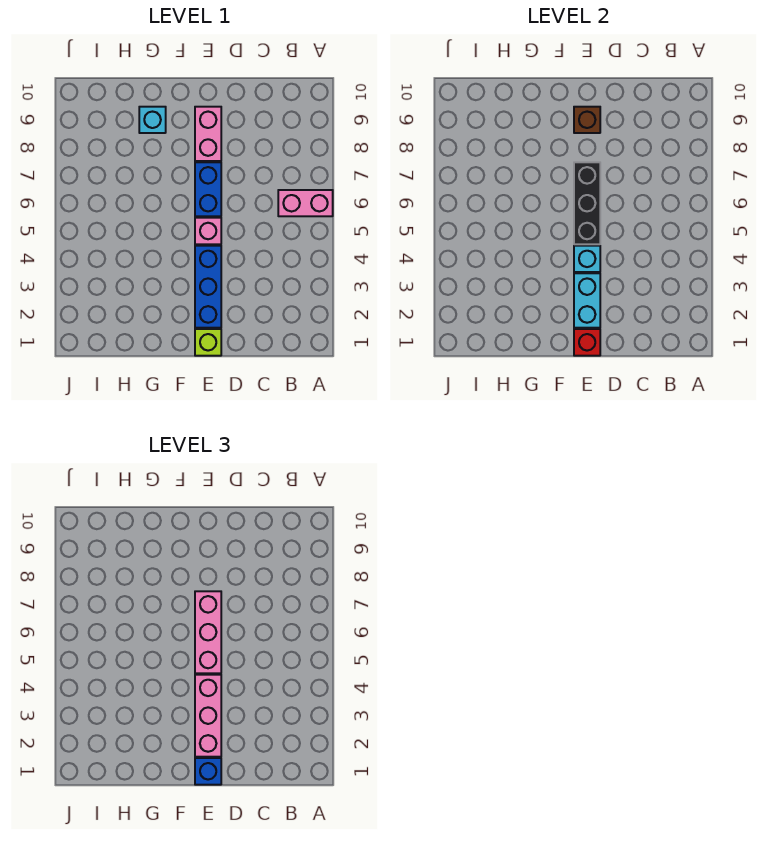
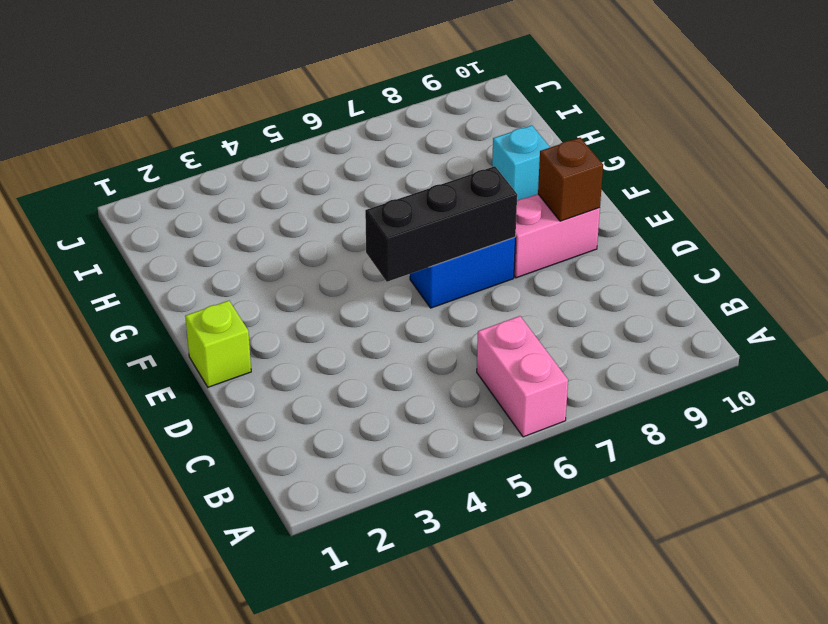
none -> blue 1x3 brick [195,246,221,328]
none -> pink 1x1 brick [195,218,221,244]
none -> red 1x1 brick [574,329,600,356]

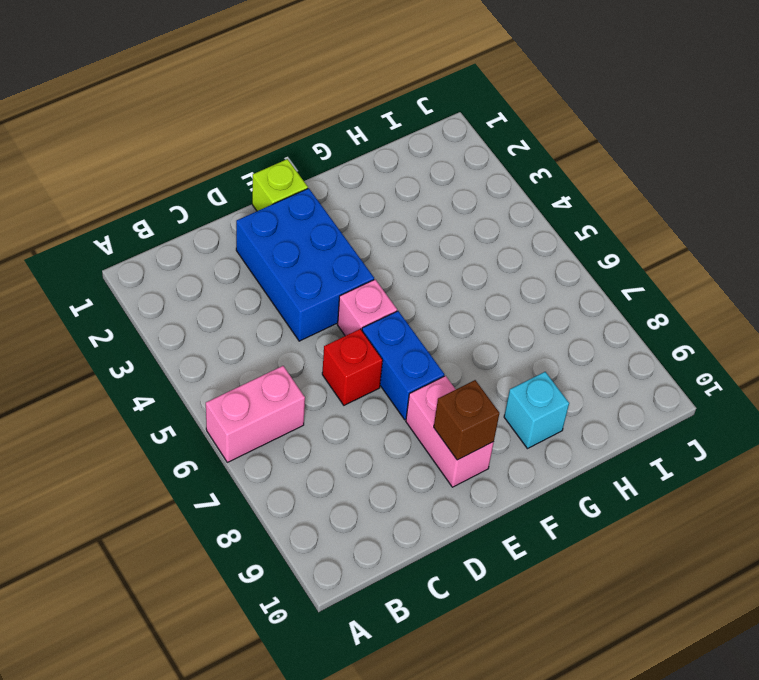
blue 2x3 brick [236,188,374,341] -> blue 1x3 brick [195,246,221,328]
red 1x1 brick [322,329,383,405] -> red 1x1 brick moved to [574,329,600,356]
none -> cyan 1x2 brick [574,273,600,328]
none -> cyan 1x1 brick [574,246,600,272]
none -> black 1x3 brick [574,162,600,244]

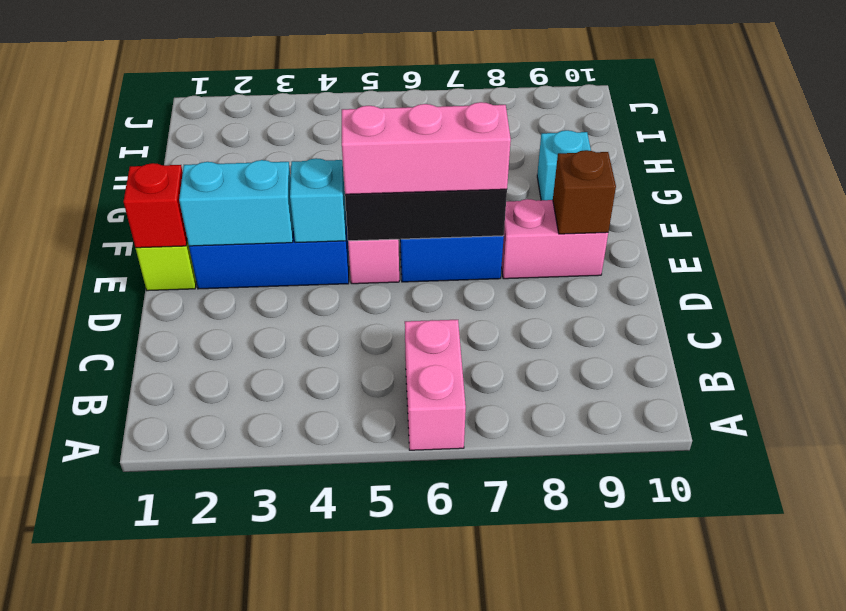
none -> blue 1x1 brick [195,758,221,785]
none -> pink 1x3 brick [195,675,221,757]

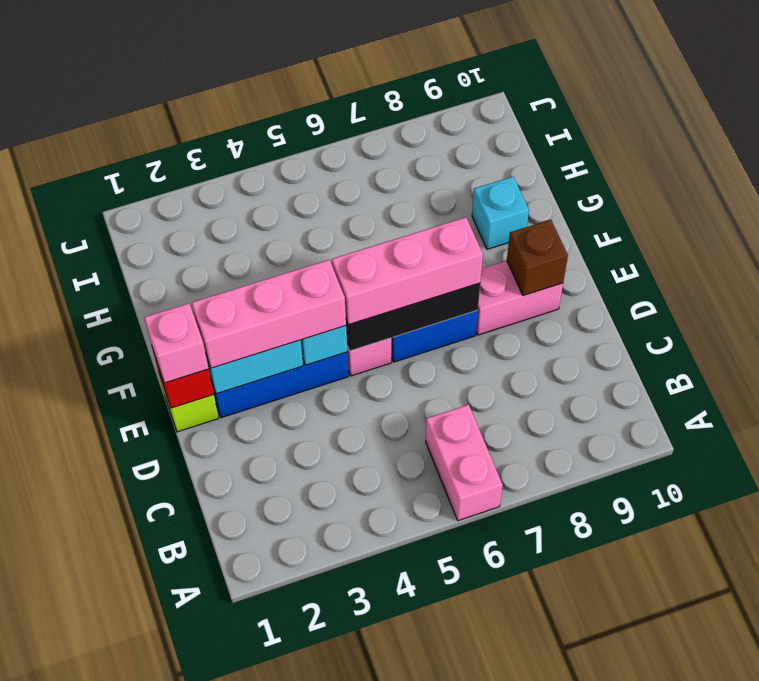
pink 1x1 brick [144,303,208,383] -> blue 1x1 brick [195,758,221,785]

